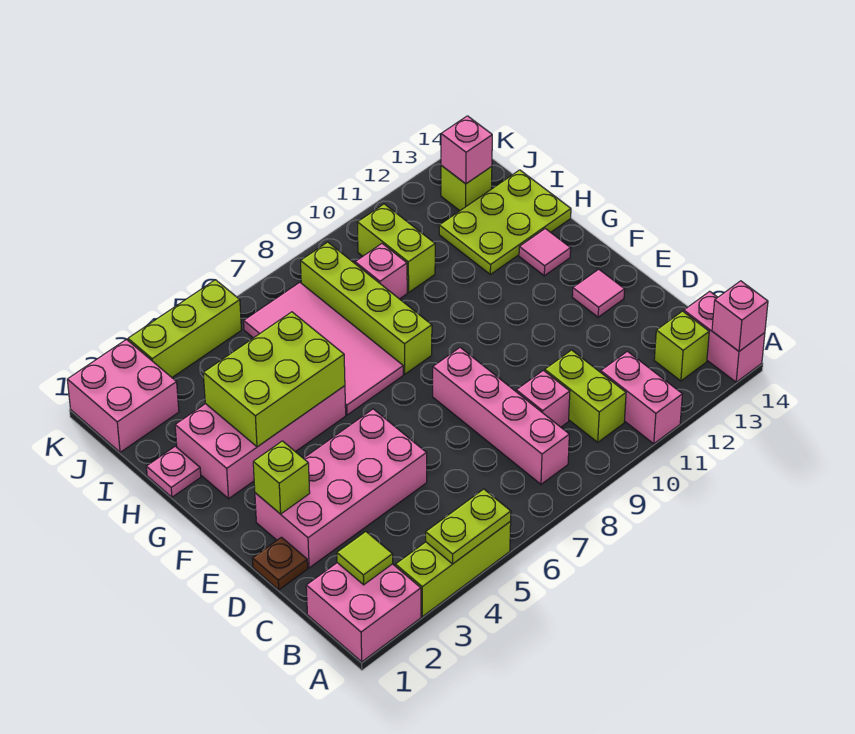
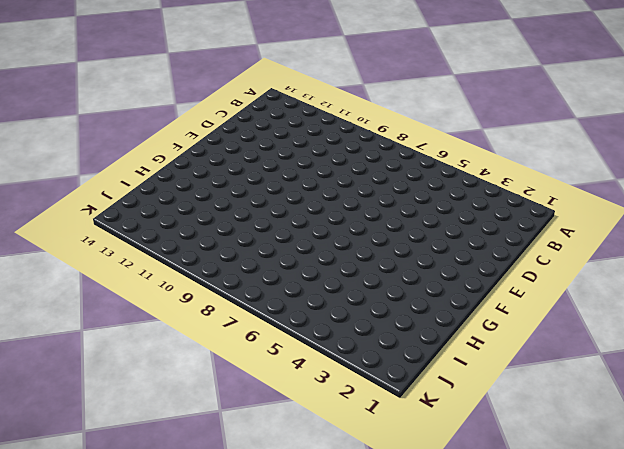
none -> pink 2x2 brick [306,563,421,662]
none -> lime 1x3 brick [395,522,511,617]
none -> pink 1x2 brick [601,351,682,444]

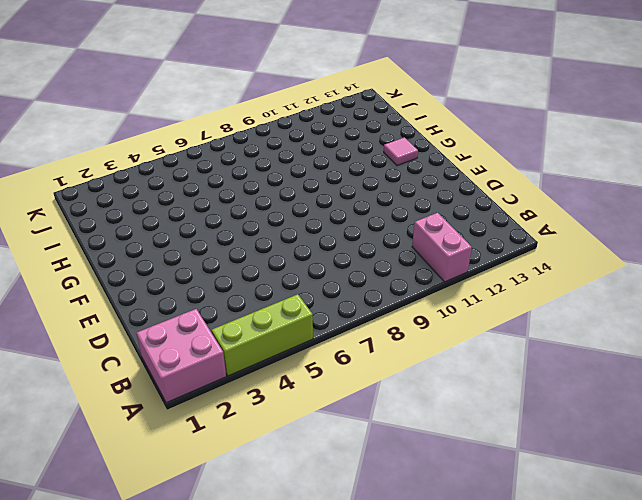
none -> pink 1x2 brick [684,291,765,382]
none -> pink 1x4 brick [433,348,569,484]
none -> lime 1x2 brick [545,350,626,442]

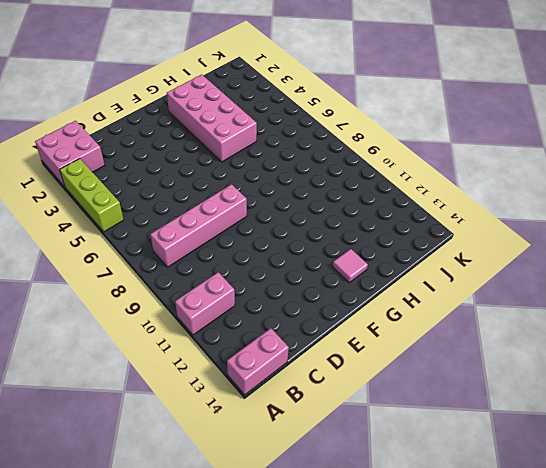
none -> lime 1x2 brick [545,350,626,442]
none -> lime 1x1 brick [654,311,709,381]
none -> pink 1x1 brick [516,370,570,427]

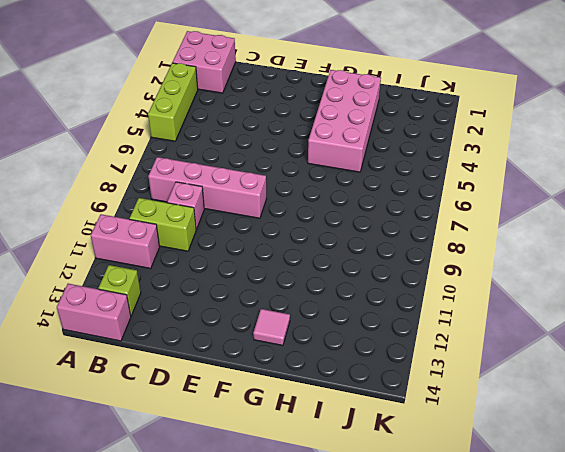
none -> brown 1x1 plate [252,537,308,590]
none -> pink 2x4 brick [255,409,427,568]
none -> pink 1x1 tile [572,269,625,317]

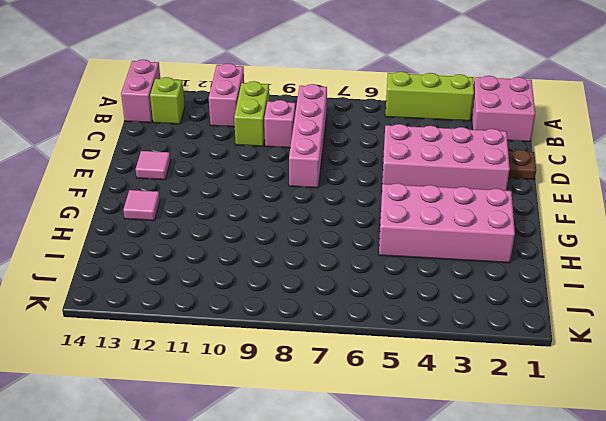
none -> pink 2x4 tile [244,282,403,415]
none -> lime 1x4 brick [301,242,432,374]
none -> pink 1x1 plate [146,446,201,497]

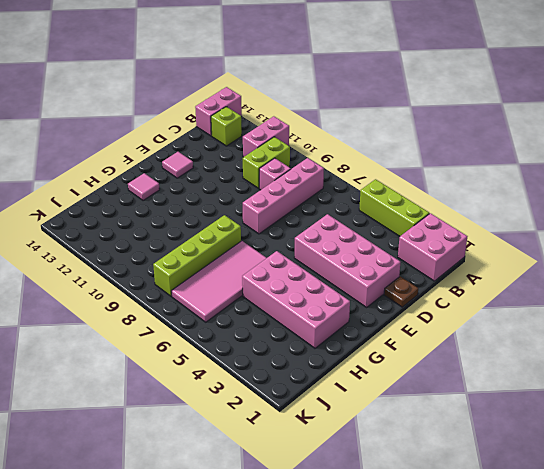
none -> pink 1x1 plate [146,446,201,497]
none -> lime 2x3 plate [439,170,571,274]
none -> pink 1x1 brick [355,244,407,299]

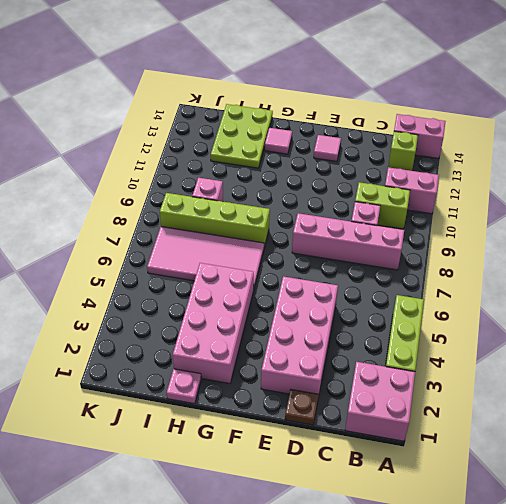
none -> lime 1x2 brick [357,204,435,292]
none -> pink 2x2 brick [67,340,179,452]
none -> lime 1x1 brick [441,166,492,211]

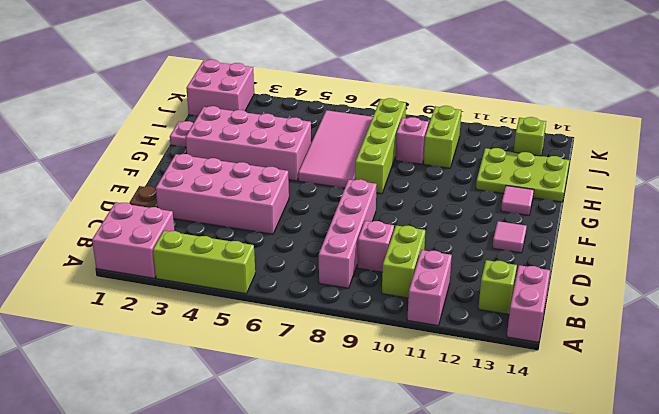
none -> lime 1x3 brick [128,280,241,377]
none -> lime 1x2 plate [426,489,511,564]
none -> pink 1x1 brick [712,281,768,351]

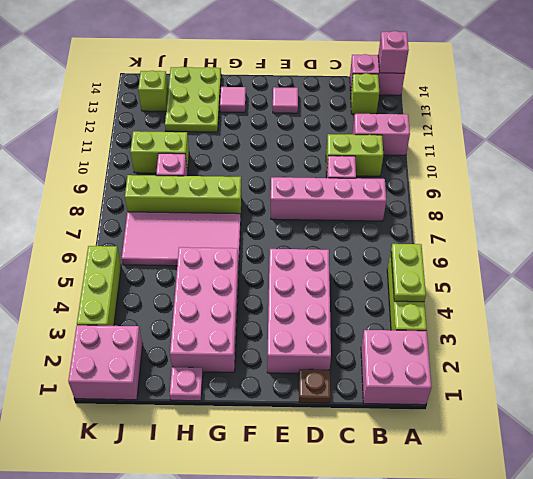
none -> lime 1x1 tile [337,532,393,585]
none -> lime 1x1 brick [253,441,310,514]
none -> lime 2x3 brick [203,312,345,447]

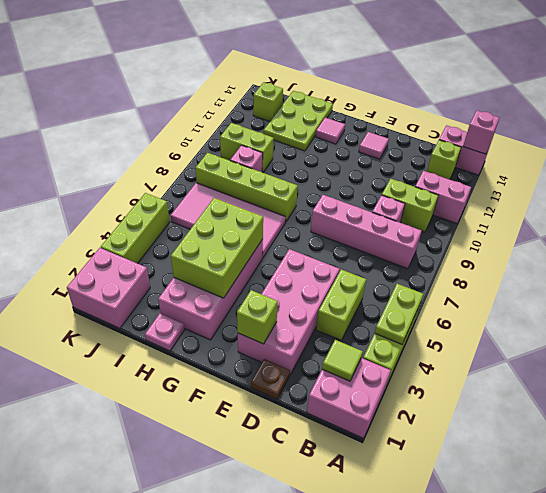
lime 1x2 brick [316,269,366,340] -> none
none -> pink 1x1 brick [441,116,492,184]

